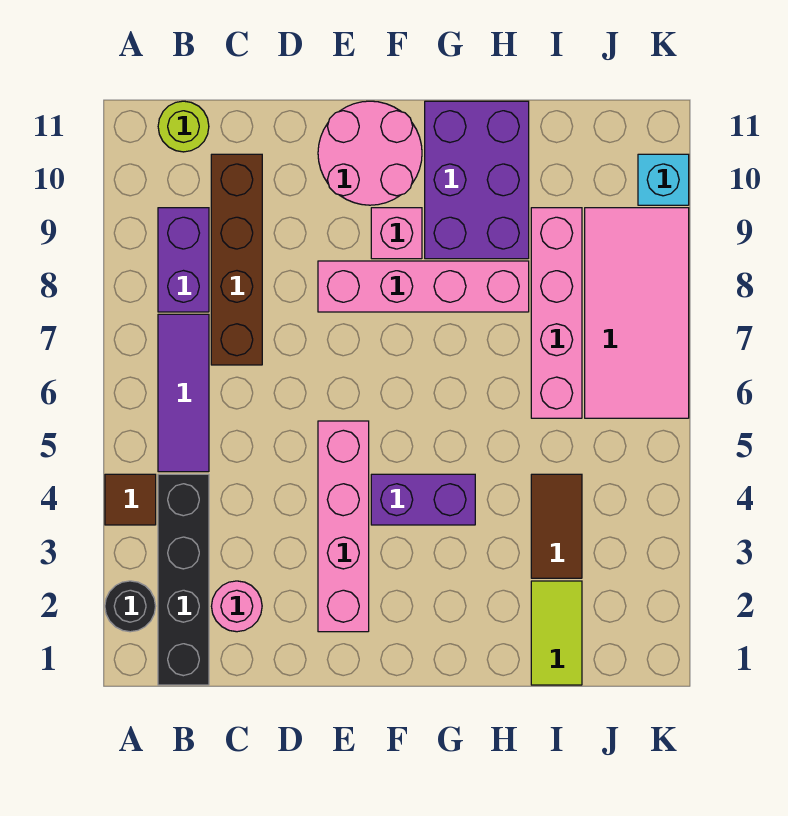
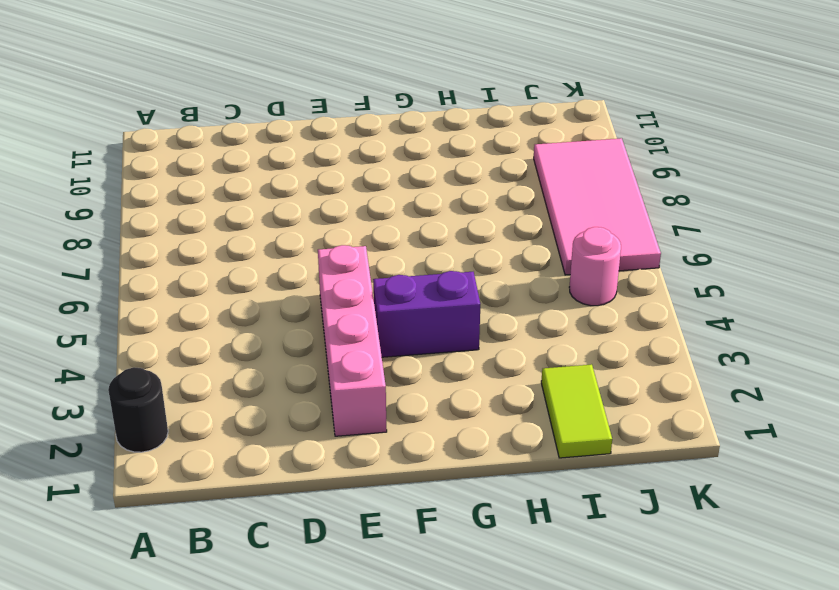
pink 1x1 round brick [569,227,621,306] -> pink 1x1 round brick moved to [211,581,262,632]
none -> brown 1x1 tile [105,474,156,525]
none -> black 1x4 brick [158,474,209,685]
none -> purple 1x3 tile [158,314,209,472]

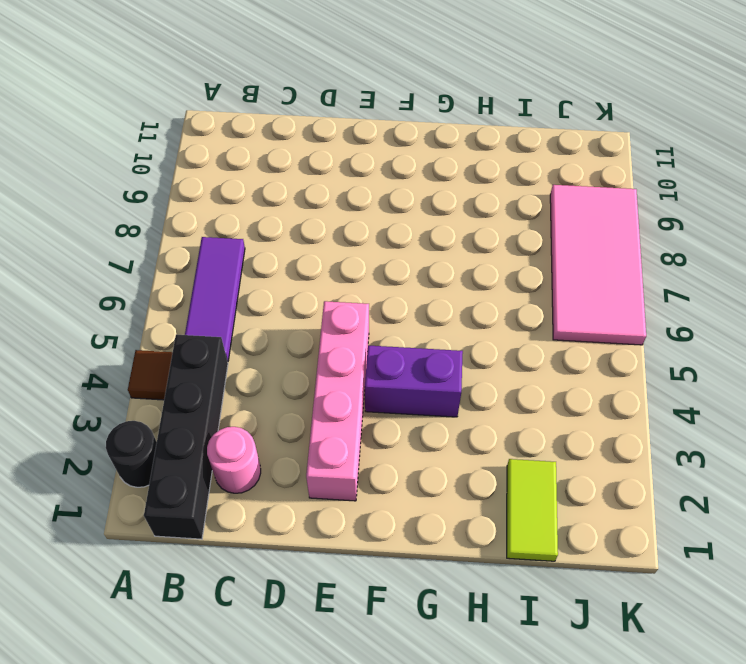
none -> purple 1x2 brick [158,208,209,312]
none -> lime 1x1 round brick [158,101,209,152]
none -> brown 1x4 brick [211,154,262,365]

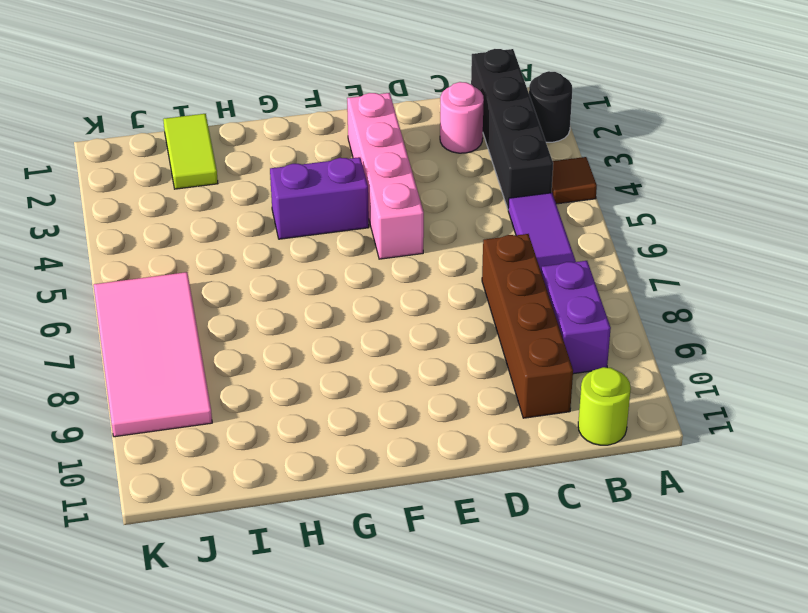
none -> pink 1x4 brick [318,261,529,312]
none -> pink 2x2 round brick [318,101,422,205]
none -> pink 1x1 brick [371,208,422,259]

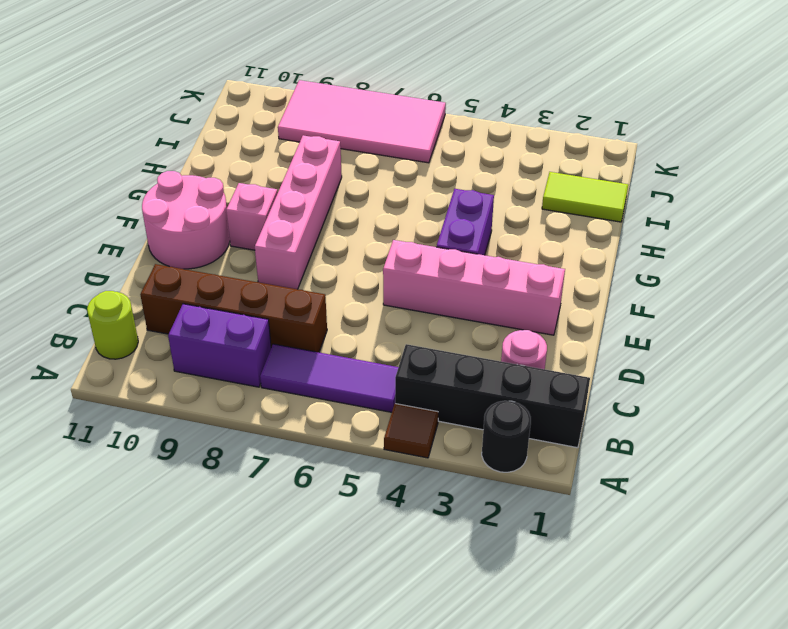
none -> purple 2x3 brick [425,101,529,259]
none -> brown 1x2 tile [531,474,582,578]
none -> pink 1x4 brick [531,208,582,418]

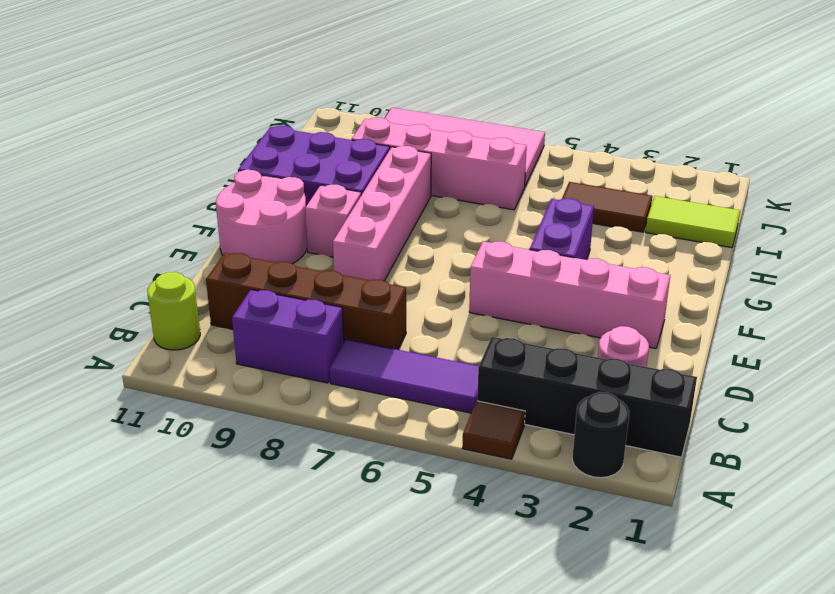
none -> cyan 1x1 brick [638,154,689,205]

